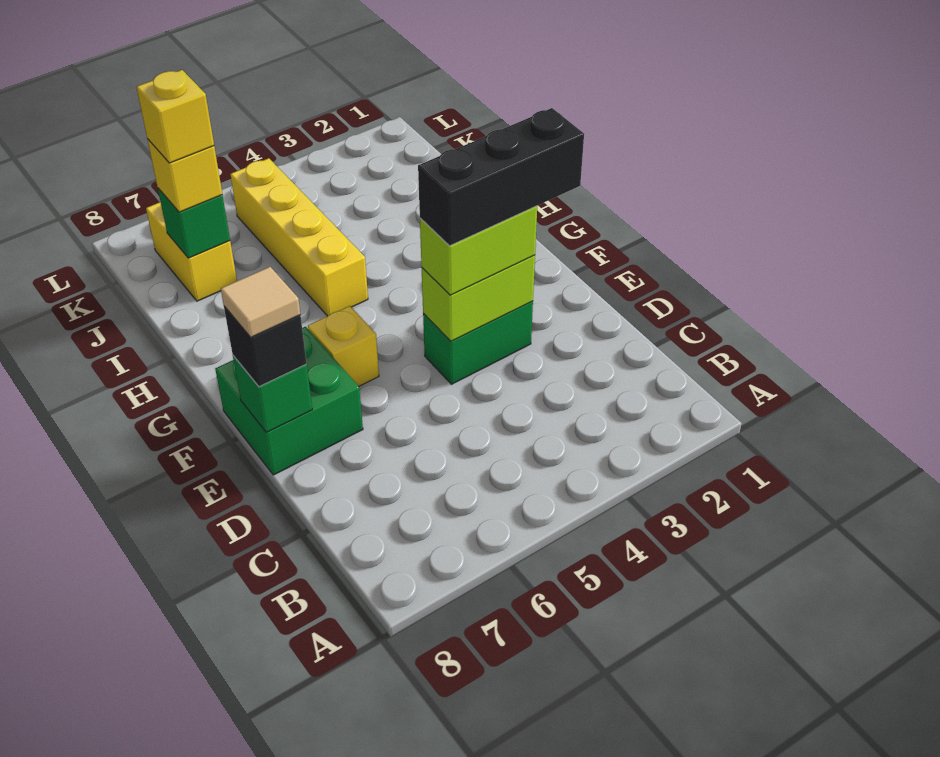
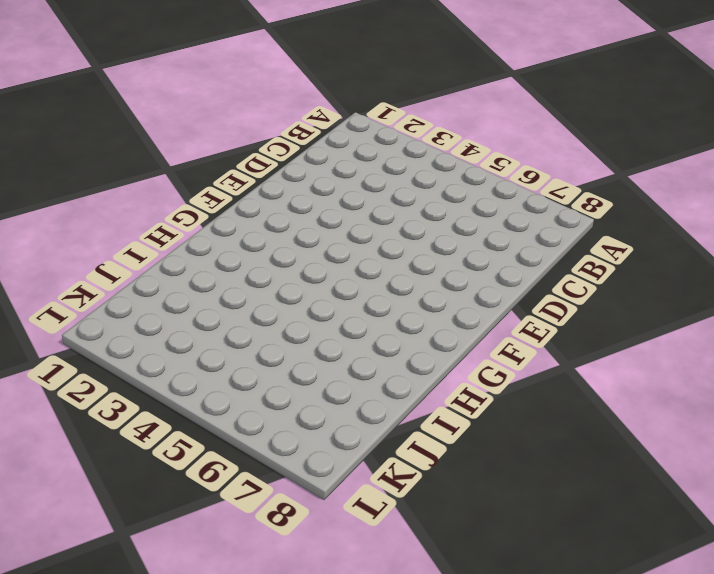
none -> green 1x2 brick [423,301,533,384]
none -> green 2x2 brick [215,327,363,475]
none -> yellow 1x1 brick [308,306,379,386]

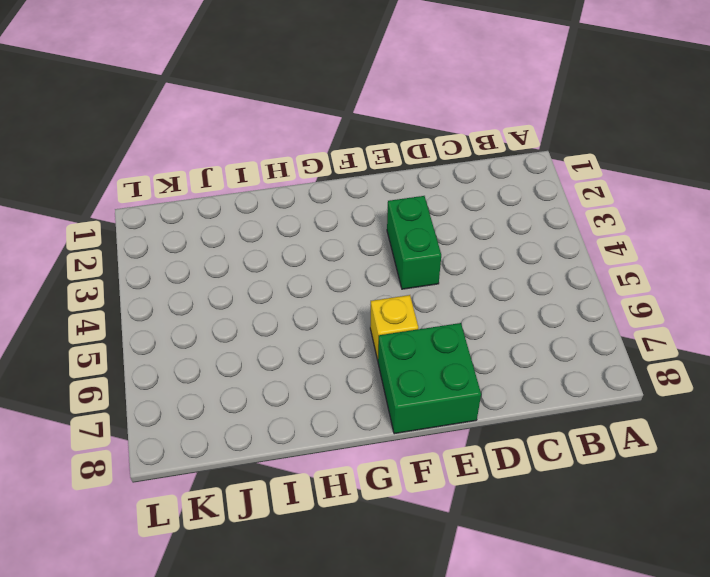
none -> yellow 1x4 brick [230,158,368,316]
none -> yellow 1x2 brick [146,202,237,301]
none -> lime 1x2 brick [422,255,535,341]

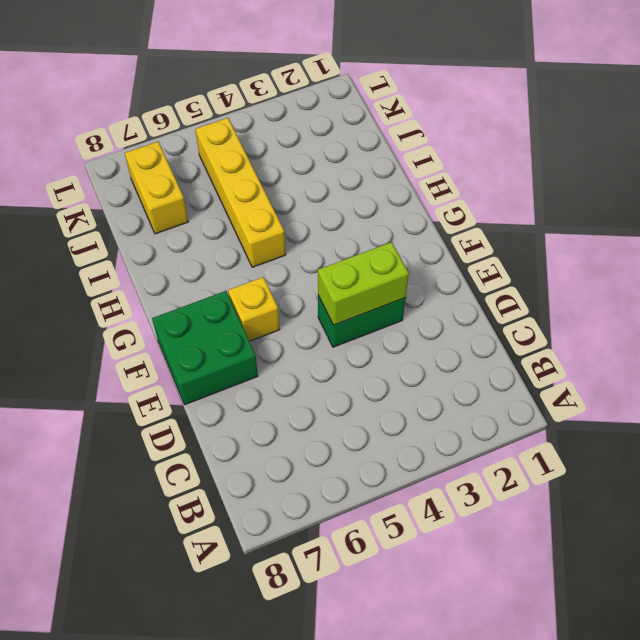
none -> green 1x1 brick [233,356,312,432]
none -> green 1x1 brick [158,188,230,258]
none -> lime 1x2 brick [420,206,537,295]

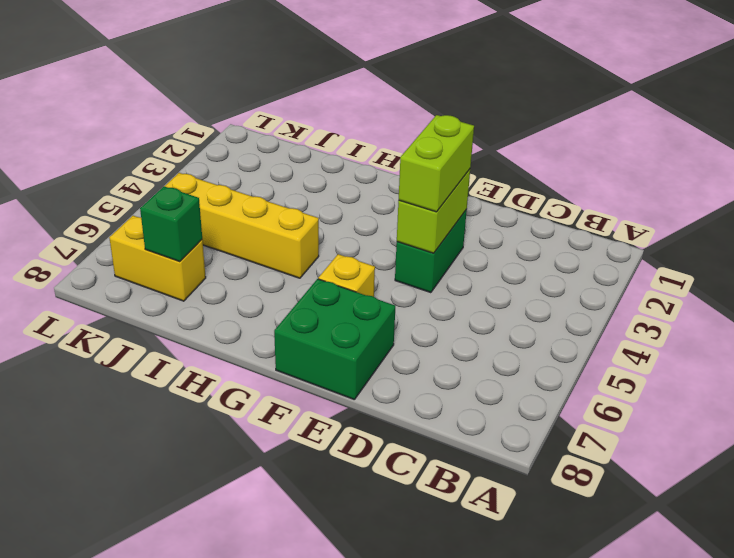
none -> green 1x1 brick [233,356,312,432]
none -> black 1x1 brick [224,306,307,387]
none -> yellow 1x1 brick [147,139,222,212]

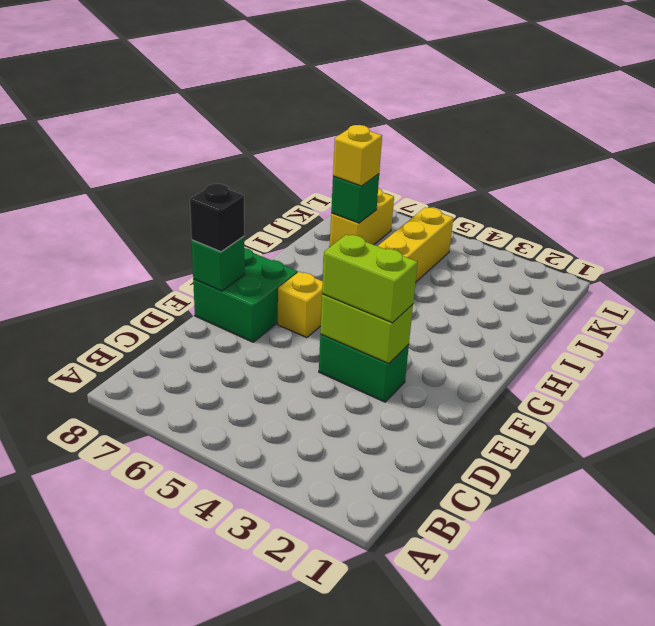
none -> black 1x3 brick [418,108,584,246]
none -> tan 1x1 tile [221,267,300,337]
none -> yellow 1x1 brick [136,70,214,163]

